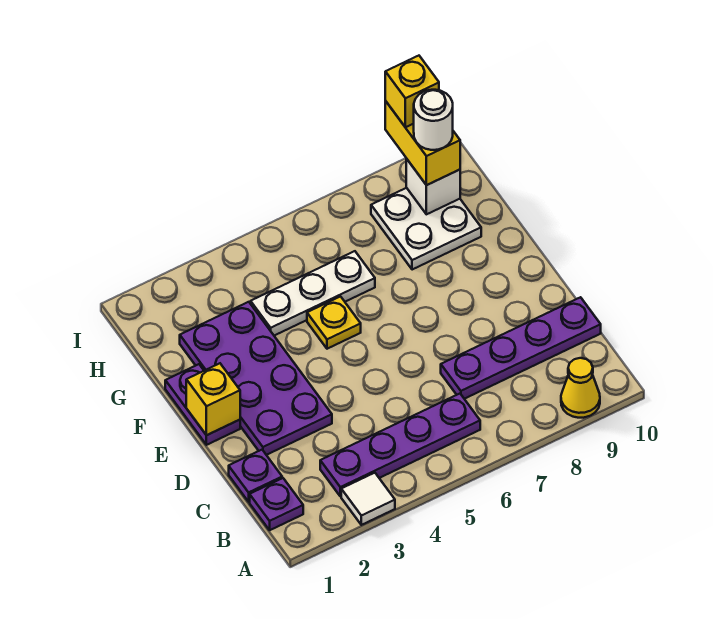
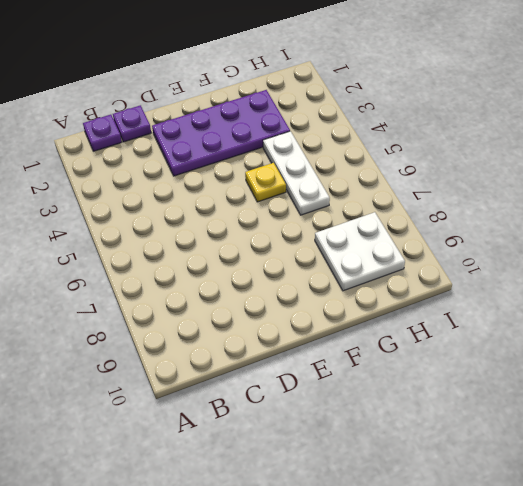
none -> white 1x1 tile [341,473,395,525]
none -> yellow 1x1 cone [561,358,600,418]
none -> purple 1x4 plate [320,394,480,496]

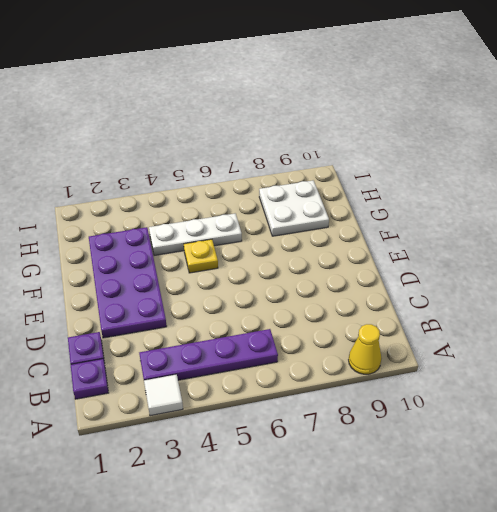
none -> purple 1x4 plate [441,297,601,399]
none -> purple 1x2 plate [165,364,240,445]
none -> yellow 1x1 brick [186,363,240,435]

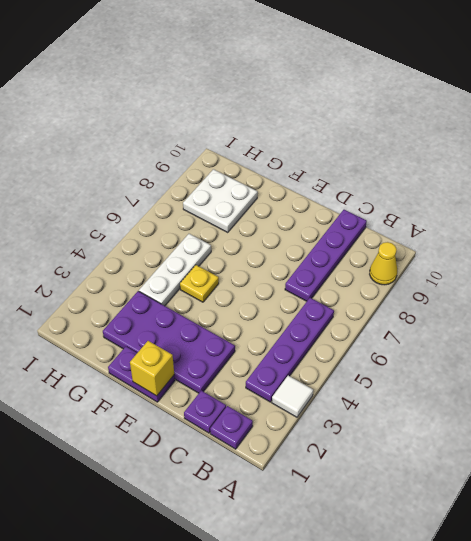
none -> white 1x1 brick [406,159,460,214]
none -> yellow 1x2 brick [385,101,460,185]
none -> white 1x1 round brick [414,90,453,150]

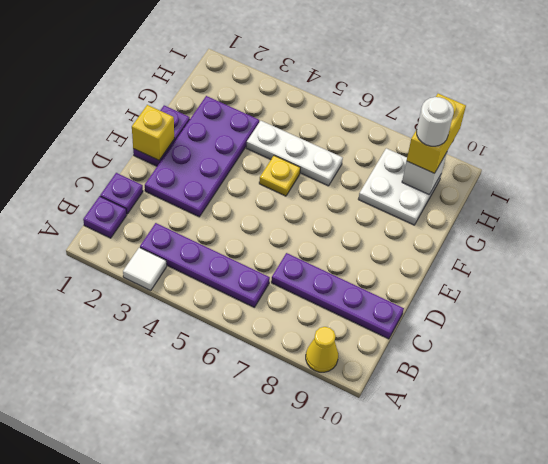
none -> yellow 1x1 brick [385,56,439,127]

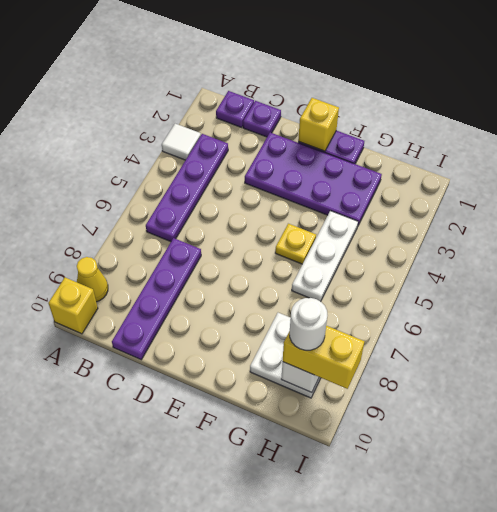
yellow 1x1 brick [48,278,98,334] -> yellow 1x1 brick moved to [385,56,439,127]

